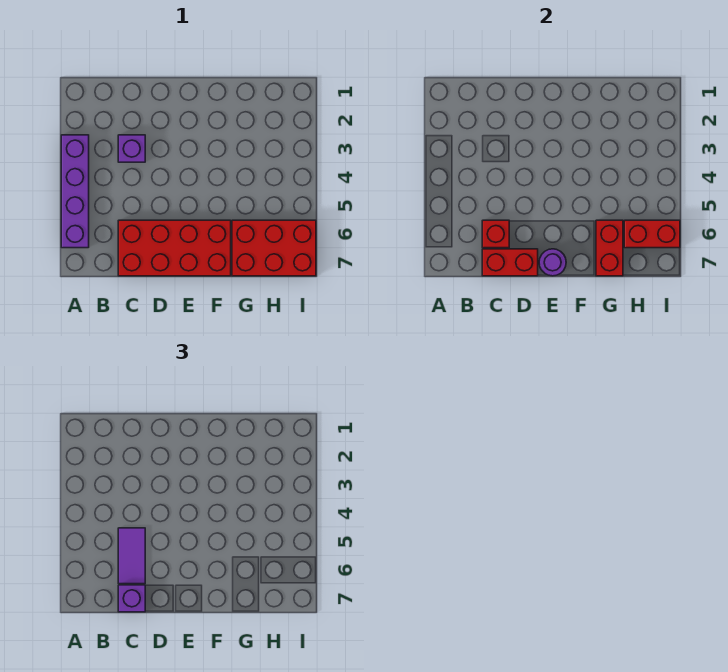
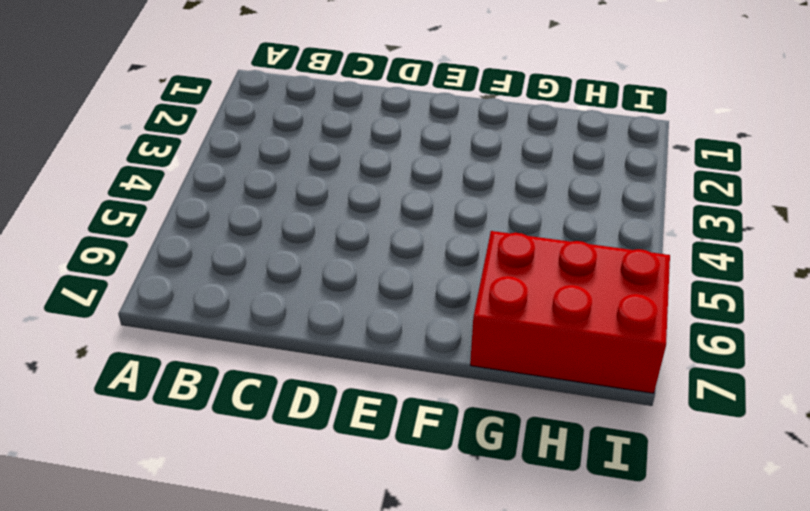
none -> purple 1x4 brick [61,135,89,248]
none -> purple 1x1 brick [118,135,145,162]

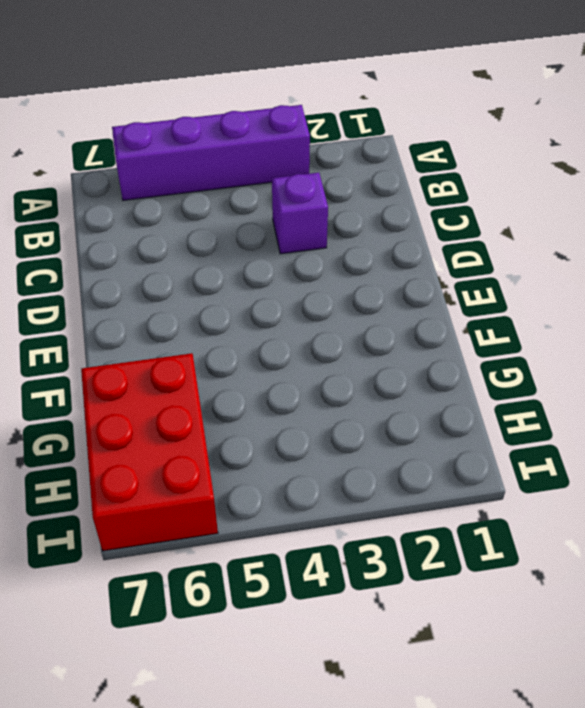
none -> red 2x4 brick [118,220,231,276]
none -> red 1x1 brick [482,220,509,248]

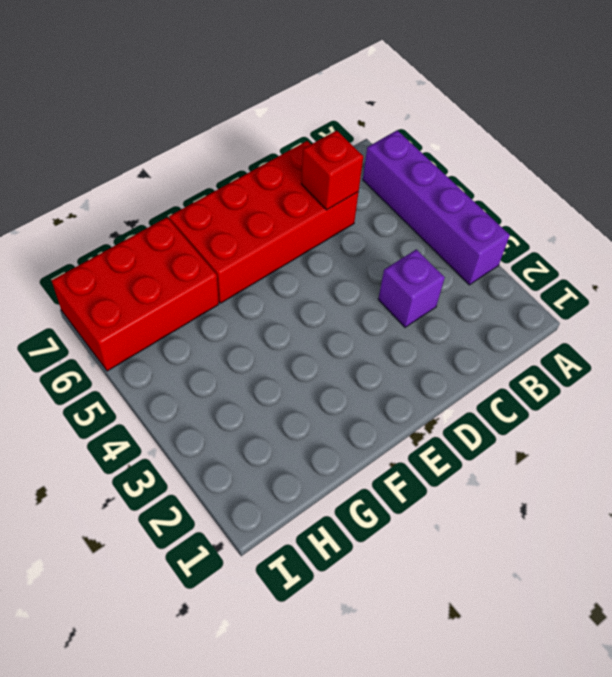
none -> red 1x2 brick [482,249,538,276]
none -> purple 1x1 round brick [539,249,566,276]

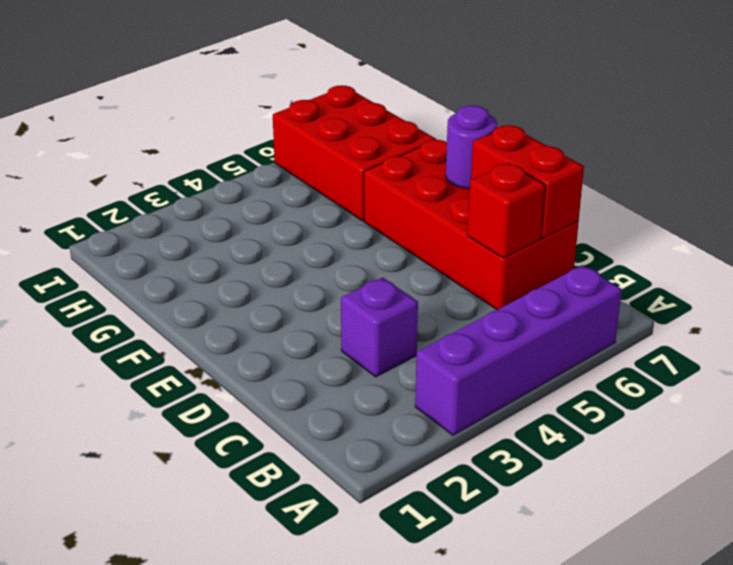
none -> red 1x2 brick [596,220,623,276]
none -> red 1x2 brick [624,220,680,248]

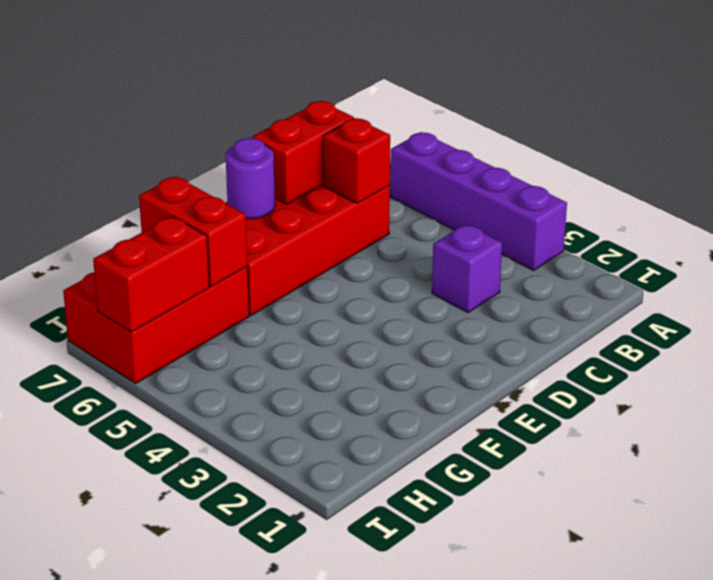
none -> purple 1x2 tile [118,528,145,584]
none -> purple 1x1 brick [118,585,145,612]

